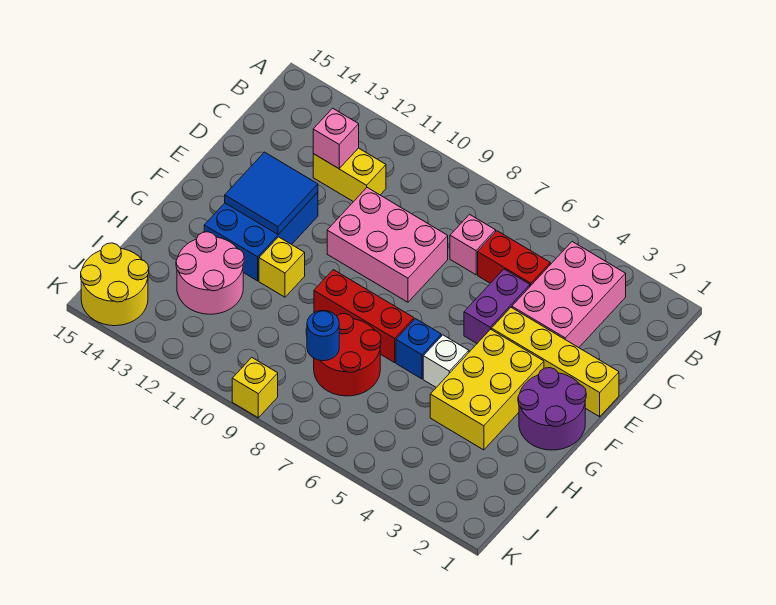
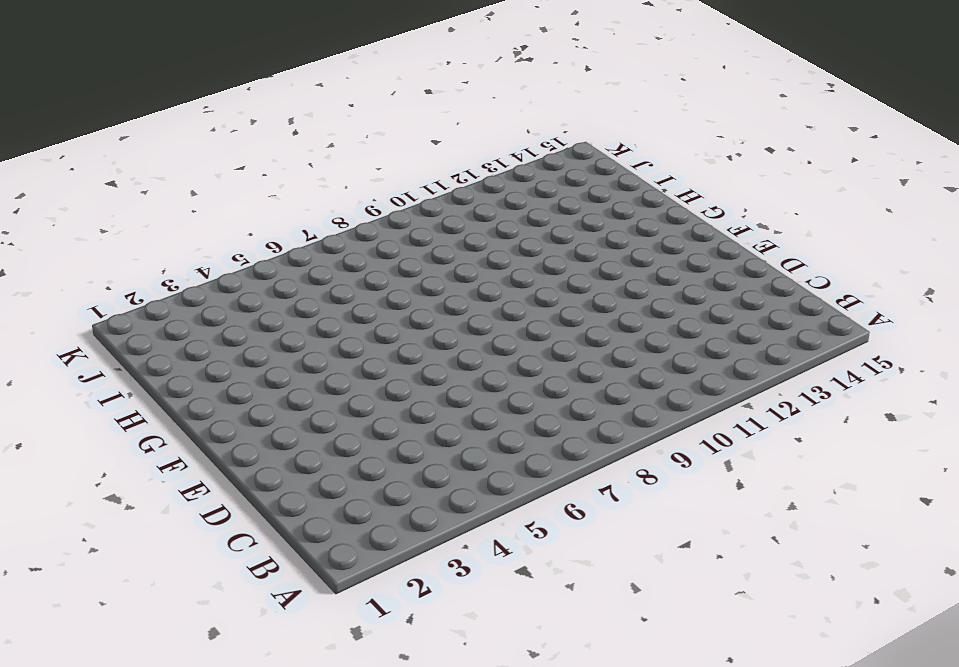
none -> pink 2x3 brick [512,242,626,348]
none -> red 1x2 brick [478,231,550,286]
none -> pink 1x1 brick [450,214,496,275]

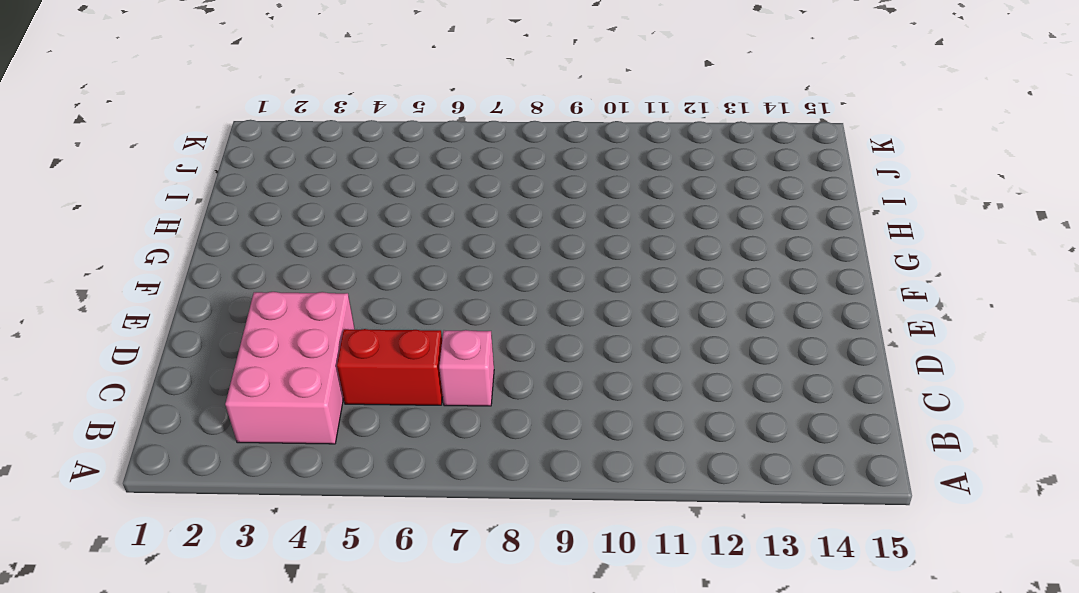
none -> yellow 1x2 brick [313,148,386,202]
none -> purple 1x2 brick [464,269,530,343]
none -> pink 2x3 brick [327,188,448,302]

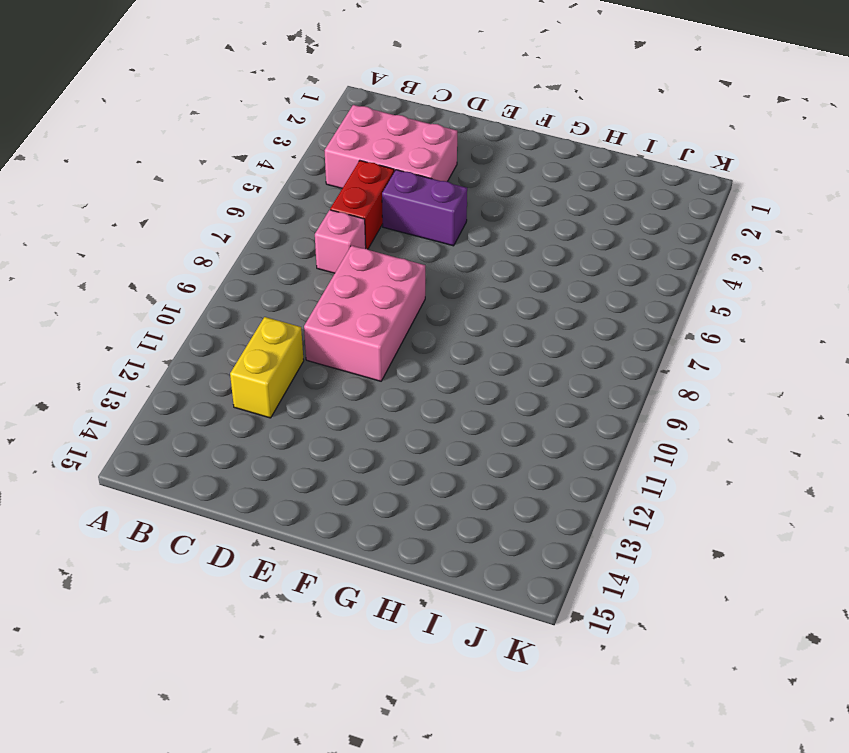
none -> yellow 1x4 brick [492,308,619,417]
none -> blue 2x3 brick [204,192,318,281]
none -> purple 2x2 round brick [518,368,586,450]

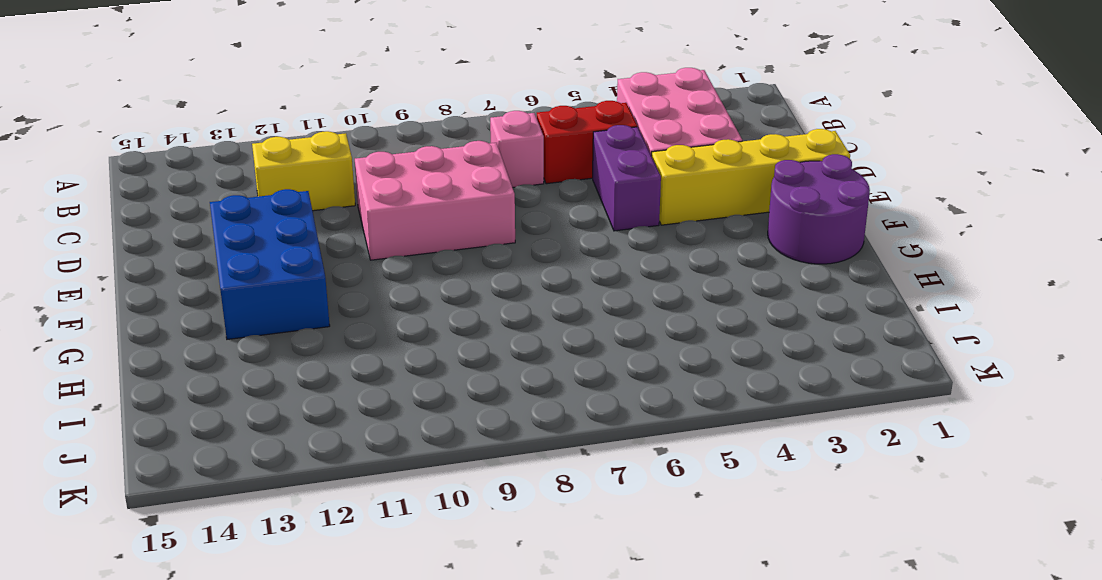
none -> yellow 2x3 brick [430,329,544,450]
none -> white 1x1 brick [423,335,469,387]
none -> blue 1x1 brick [396,319,441,379]

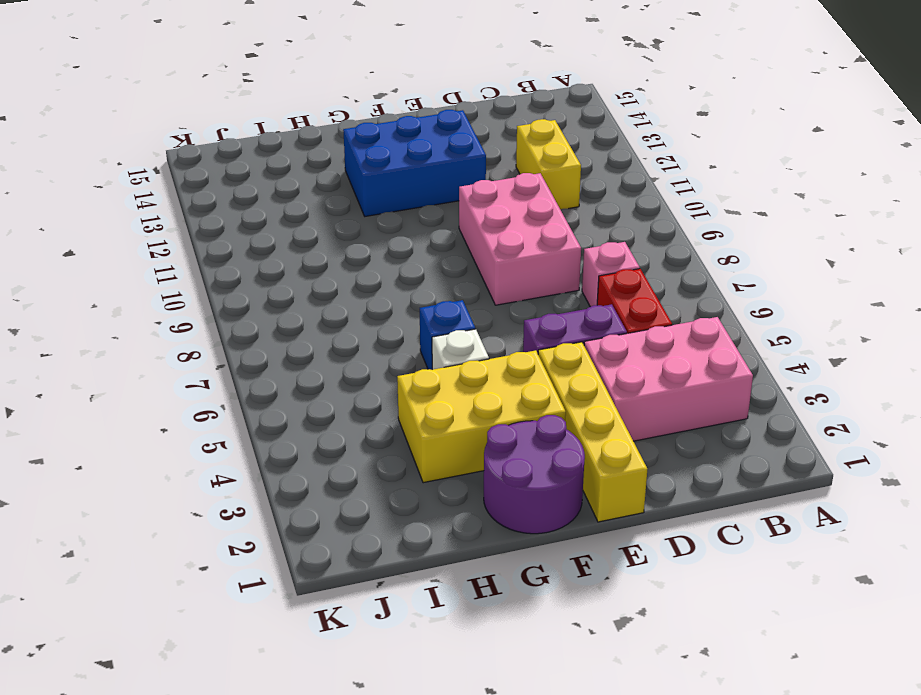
none -> red 1x3 brick [314,270,414,363]
none -> yellow 1x1 brick [259,237,305,297]
none -> red 2x2 round brick [314,314,381,396]

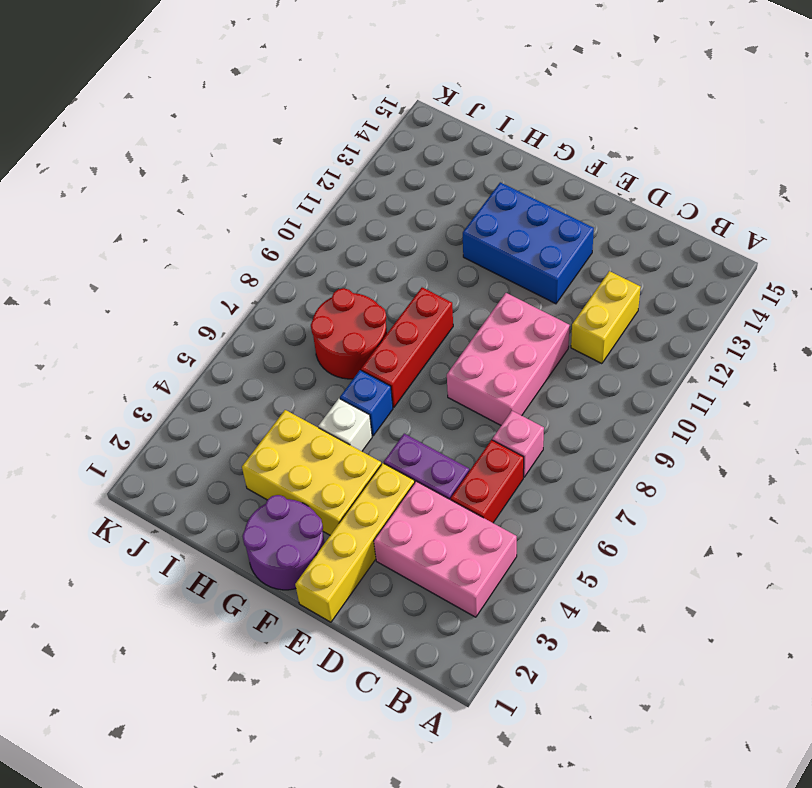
none -> yellow 1x1 brick [259,237,305,297]
none -> pink 2x2 round brick [176,232,244,314]
none -> yellow 2x2 round brick [81,243,149,326]

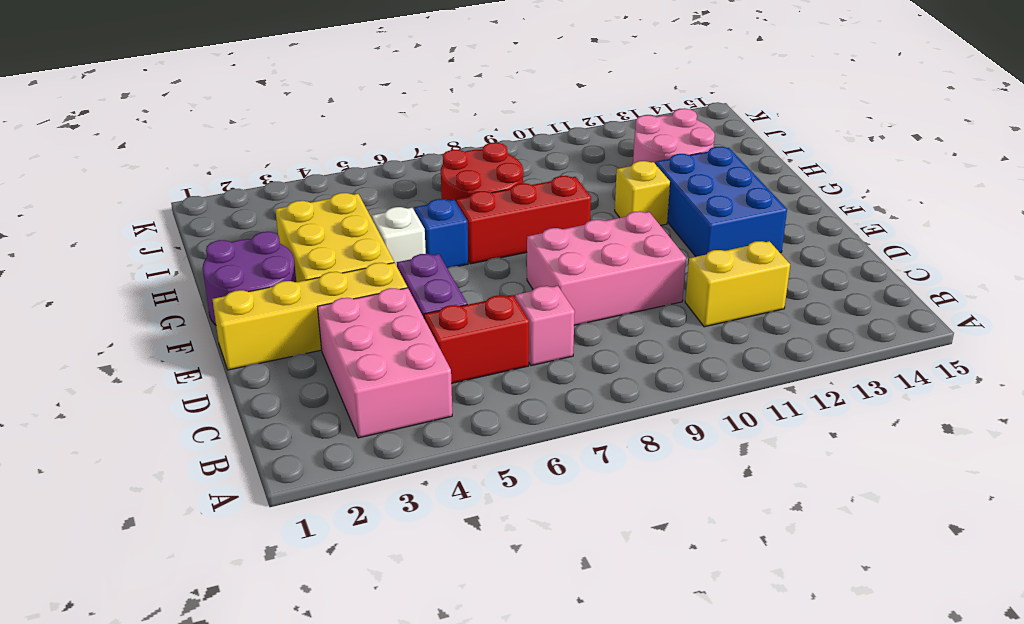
none -> yellow 2x2 round brick [81,243,149,326]
none -> yellow 1x1 brick [232,358,278,418]
none -> pink 1x1 brick [313,108,359,169]

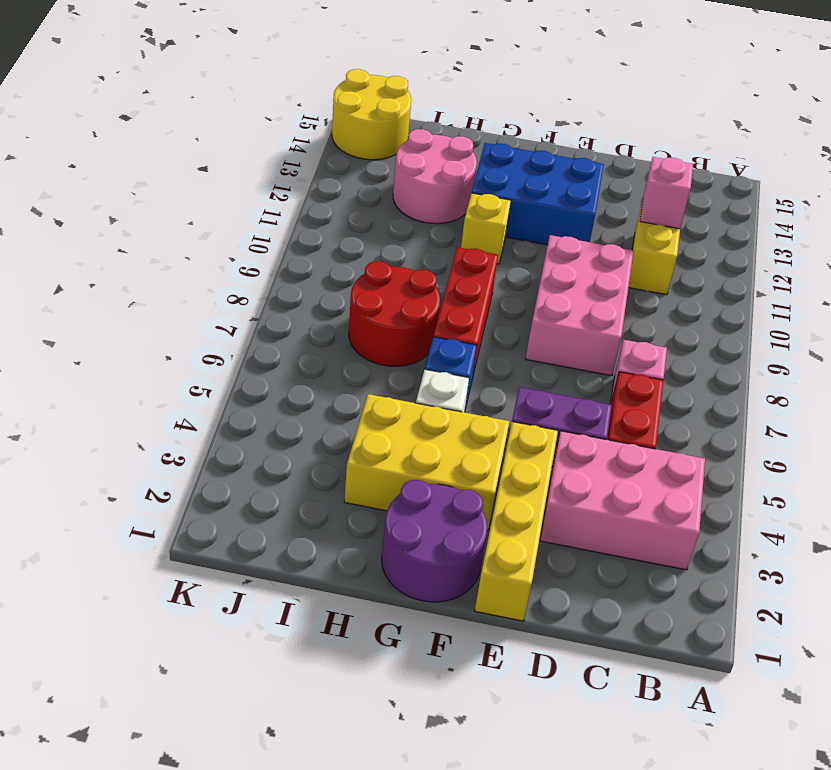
none -> yellow 1x1 brick [232,358,278,418]
none -> blue 2x2 tile [225,152,318,234]
none -> blue 1x1 round brick [307,310,339,361]

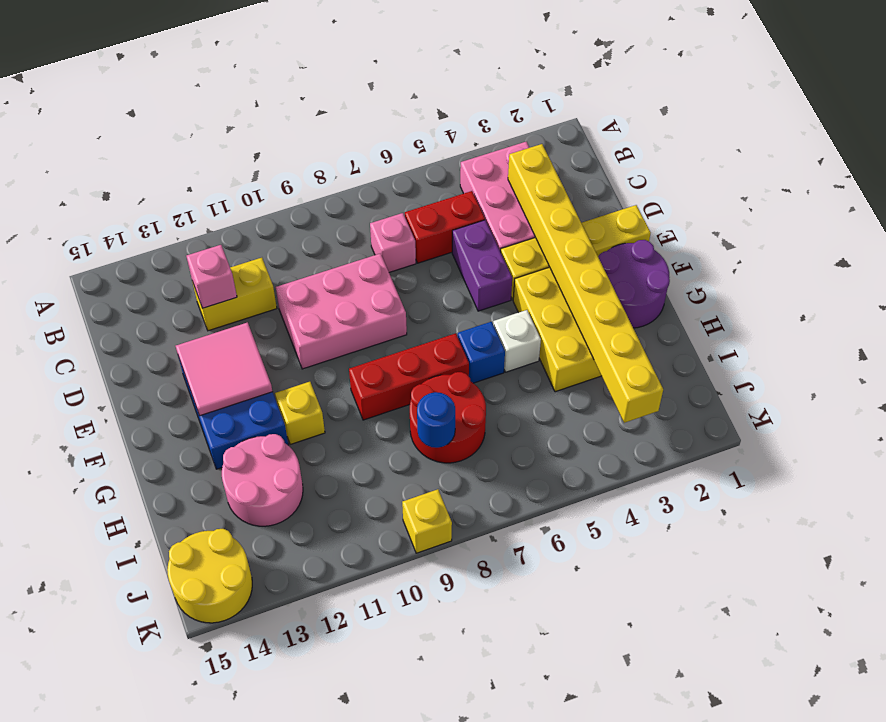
yellow 1x8 brick [508,144,663,423] -> none
pink 2x2 tile [176,322,273,416] -> blue 2x2 tile [225,152,318,234]

